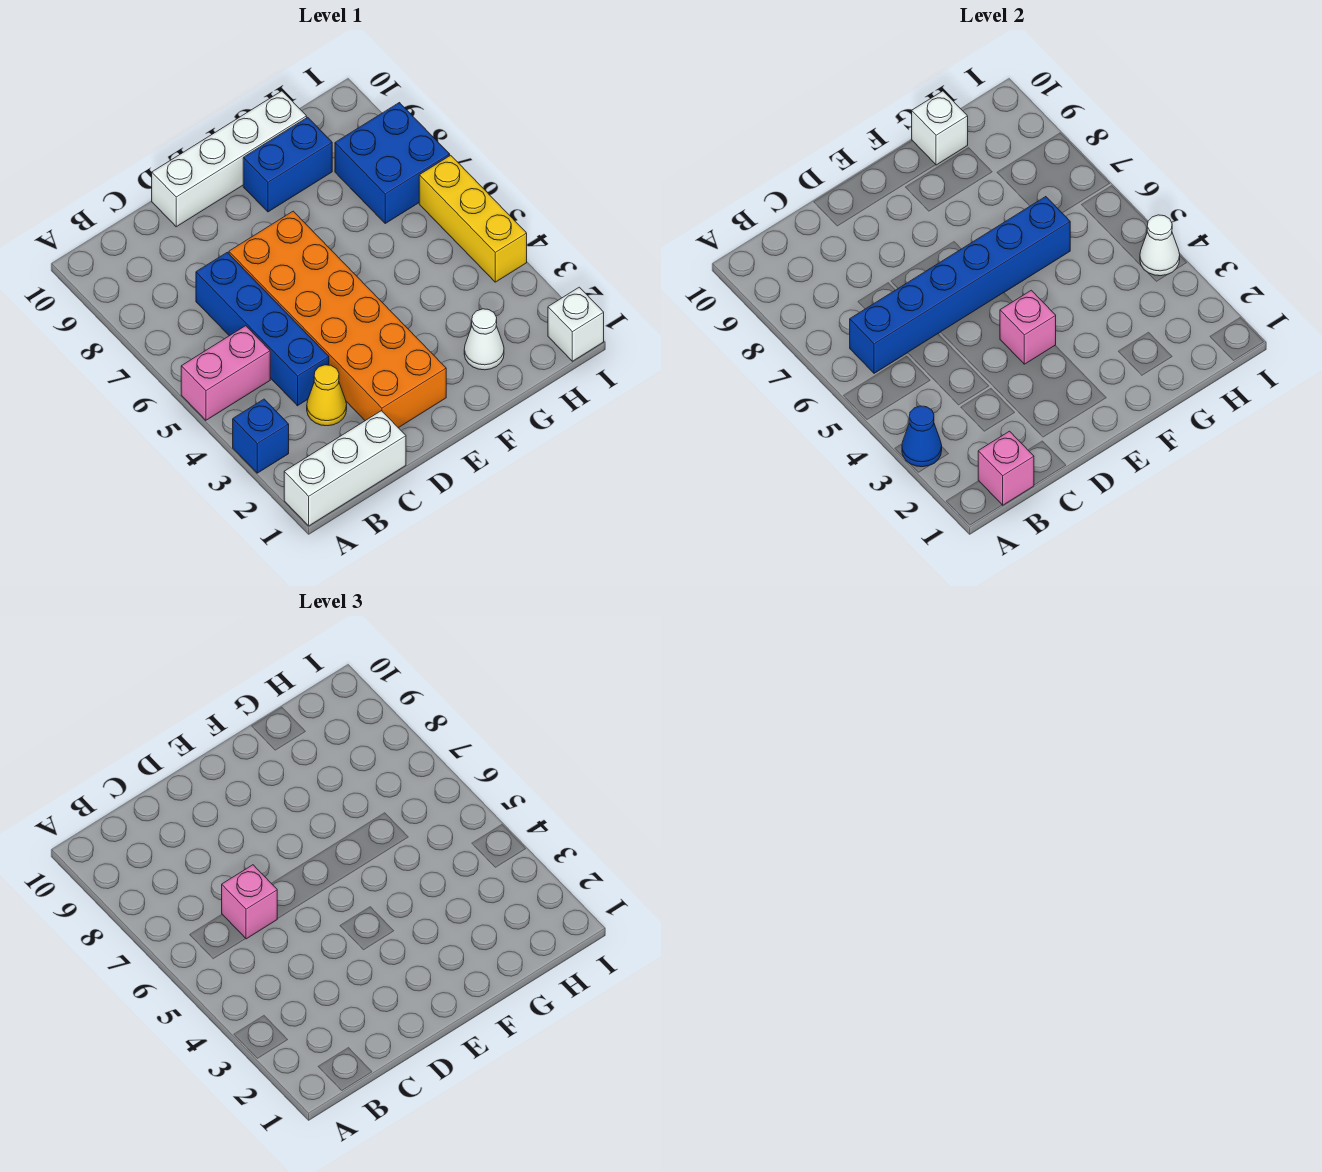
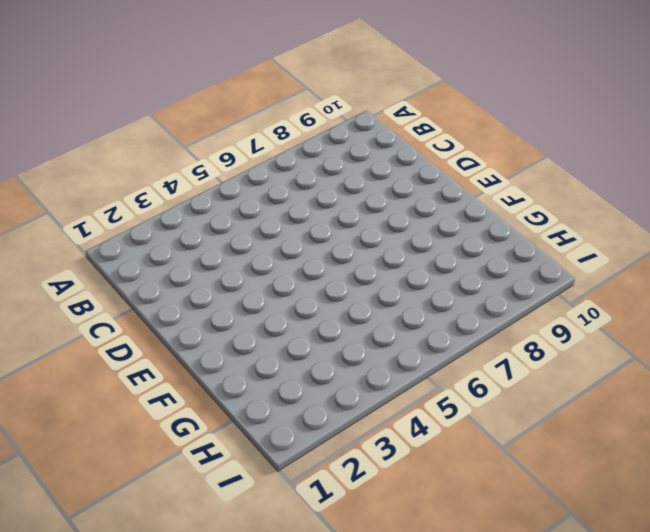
none -> white 1x3 brick [284,411,406,526]
none -> blue 1x1 brick [233,399,289,473]
none -> pink 1x2 brick [181,326,270,420]

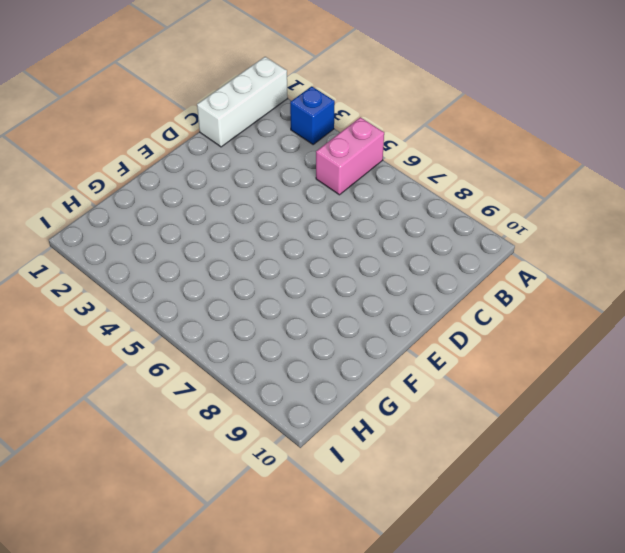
none -> yellow 1x1 cone [307,365,347,426]
none -> blue 1x4 brick [196,252,329,406]
none -> orange 2x6 brick [229,211,446,428]

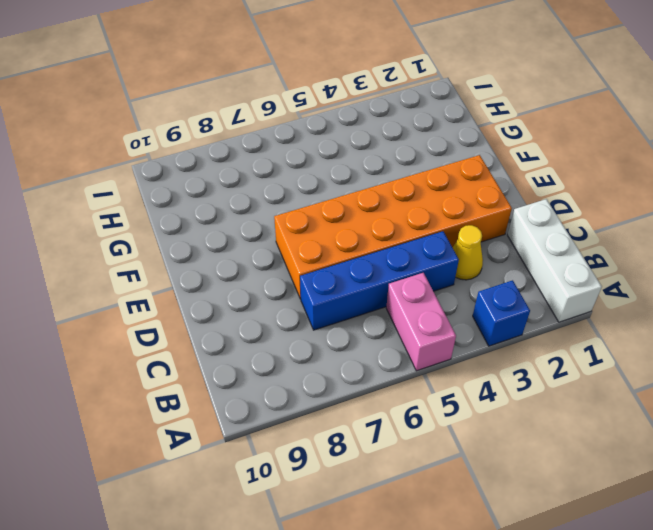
none -> white 1x4 brick [152,91,307,227]
none -> blue 1x2 brick [243,117,332,212]
none -> white 1x1 cone [464,309,504,370]

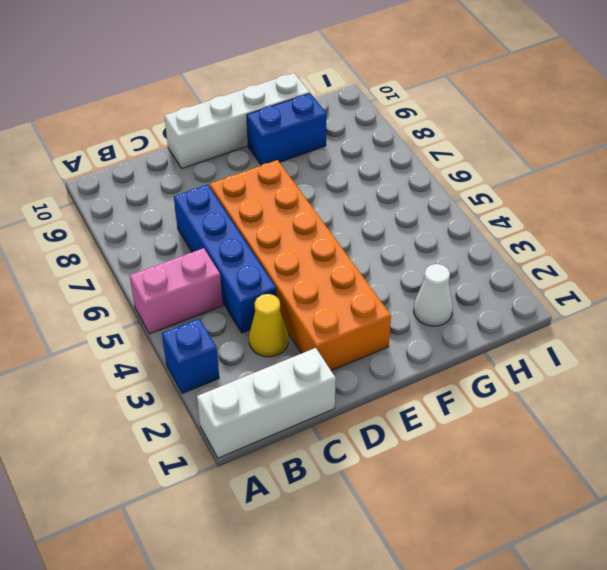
none -> blue 2x2 brick [335,103,450,223]
none -> white 1x1 brick [548,287,604,361]
none -> yellow 1x3 brick [419,155,527,282]

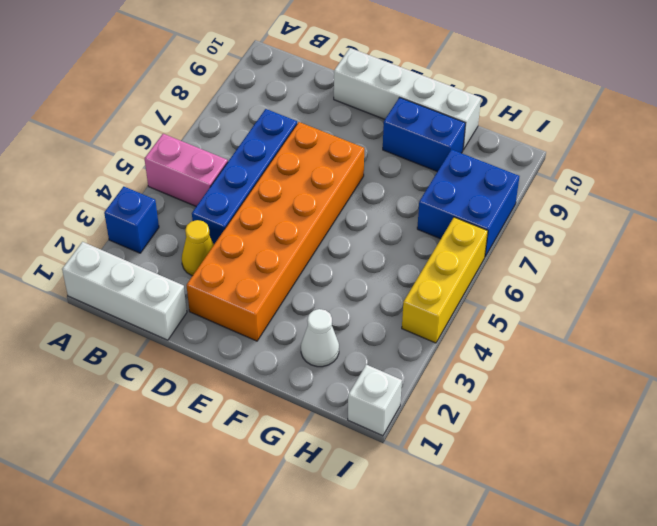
none -> blue 1x1 cone [902,406,942,467]
none -> pink 1x1 brick [978,431,1034,505]
none -> blue 1x6 brick [850,197,1070,373]

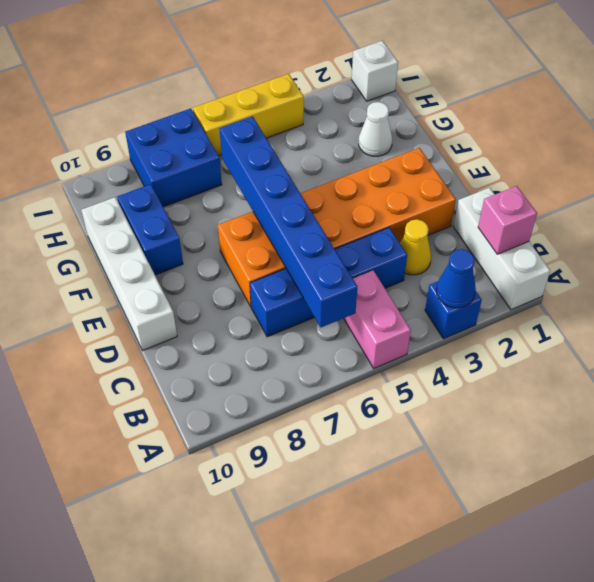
none -> pink 1x1 brick [1000,290,1056,364]
none -> white 1x1 brick [912,91,968,165]
none -> white 1x1 cone [1140,215,1180,276]

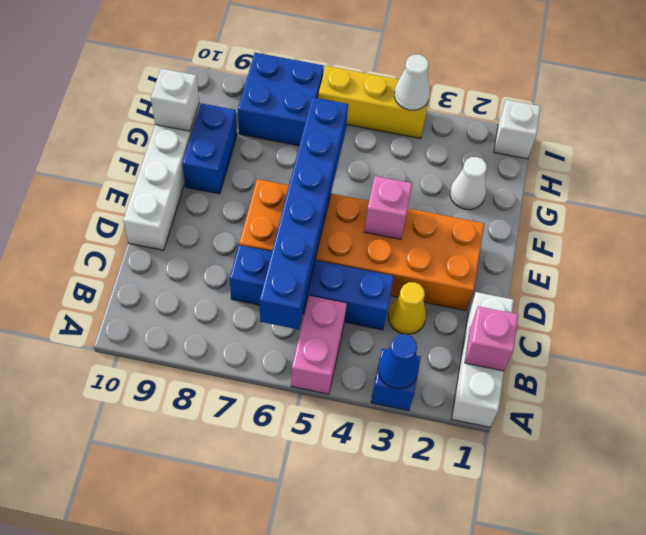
none -> pink 1x1 brick [222,865,277,939]

